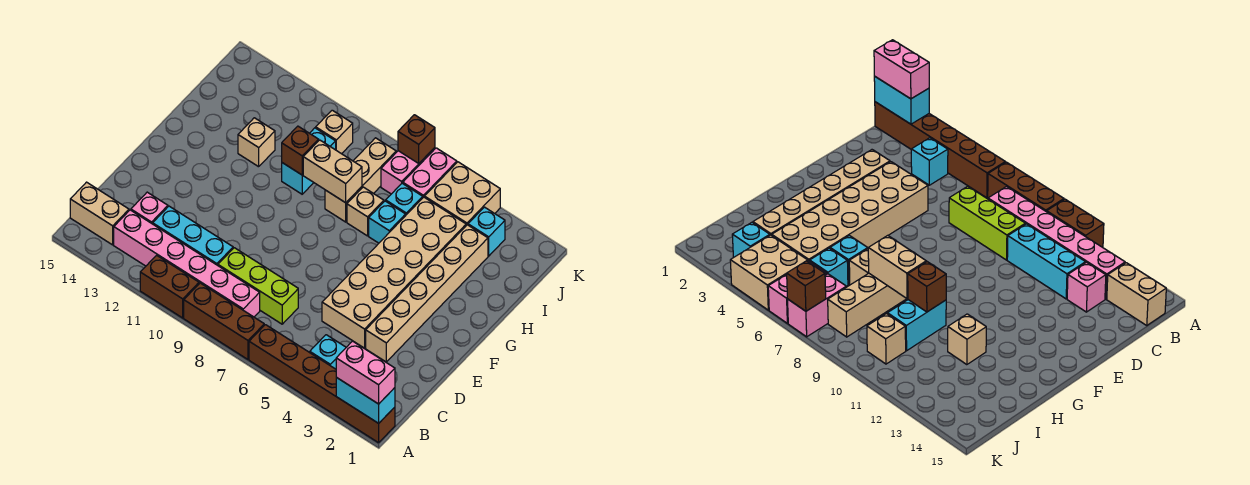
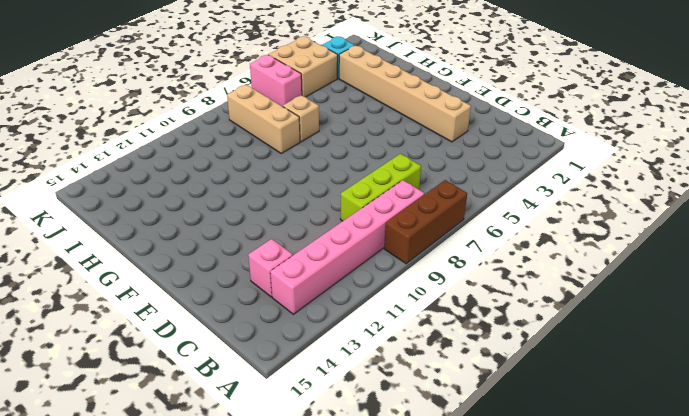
none -> brown 1x6 brick [249,325,395,443]
none -> brown 1x2 brick [140,255,199,318]
none -> cyan 1x1 brick [310,335,346,369]

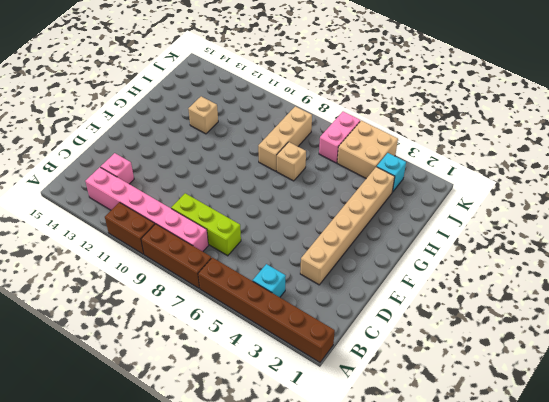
none -> tan 1x2 brick [70,182,129,245]
none -> cyan 1x3 brick [153,206,233,265]
none -> tan 2x6 brick [322,197,466,348]

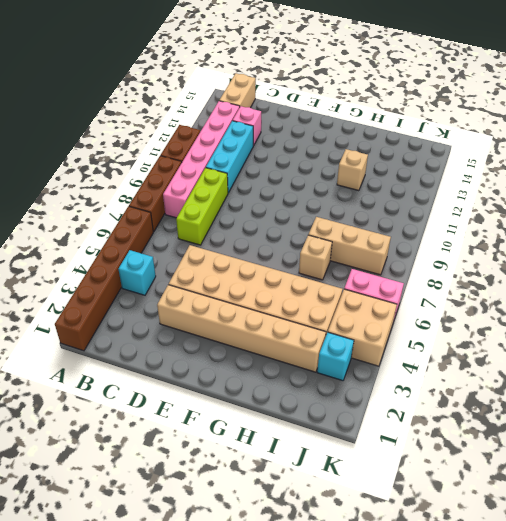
none -> cyan 1x1 brick [369,201,406,243]
none -> cyan 1x2 brick [282,128,336,194]
none -> cyan 1x1 brick [386,183,423,215]

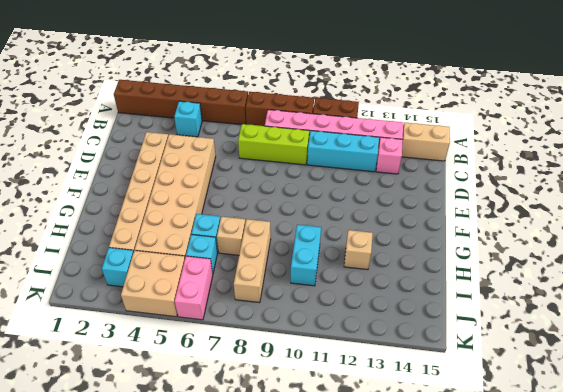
none -> pink 1x2 brick [381,148,435,194]
none -> tan 1x1 brick [316,110,353,154]
none -> cyan 1x2 brick [336,377,395,423]

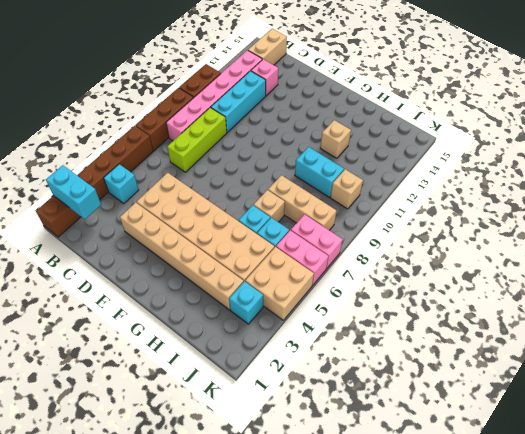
cyan 1x2 brick [46,165,101,219] -> cyan 1x2 brick turned to [336,377,395,423]
none -> tan 1x2 brick [303,140,362,203]
none -> brown 1x1 brick [282,126,319,175]
none -> brown 1x1 brick [398,115,435,163]

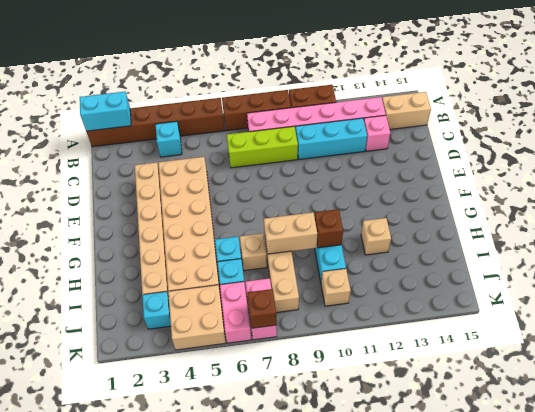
none -> pink 1x2 brick [336,341,395,404]

